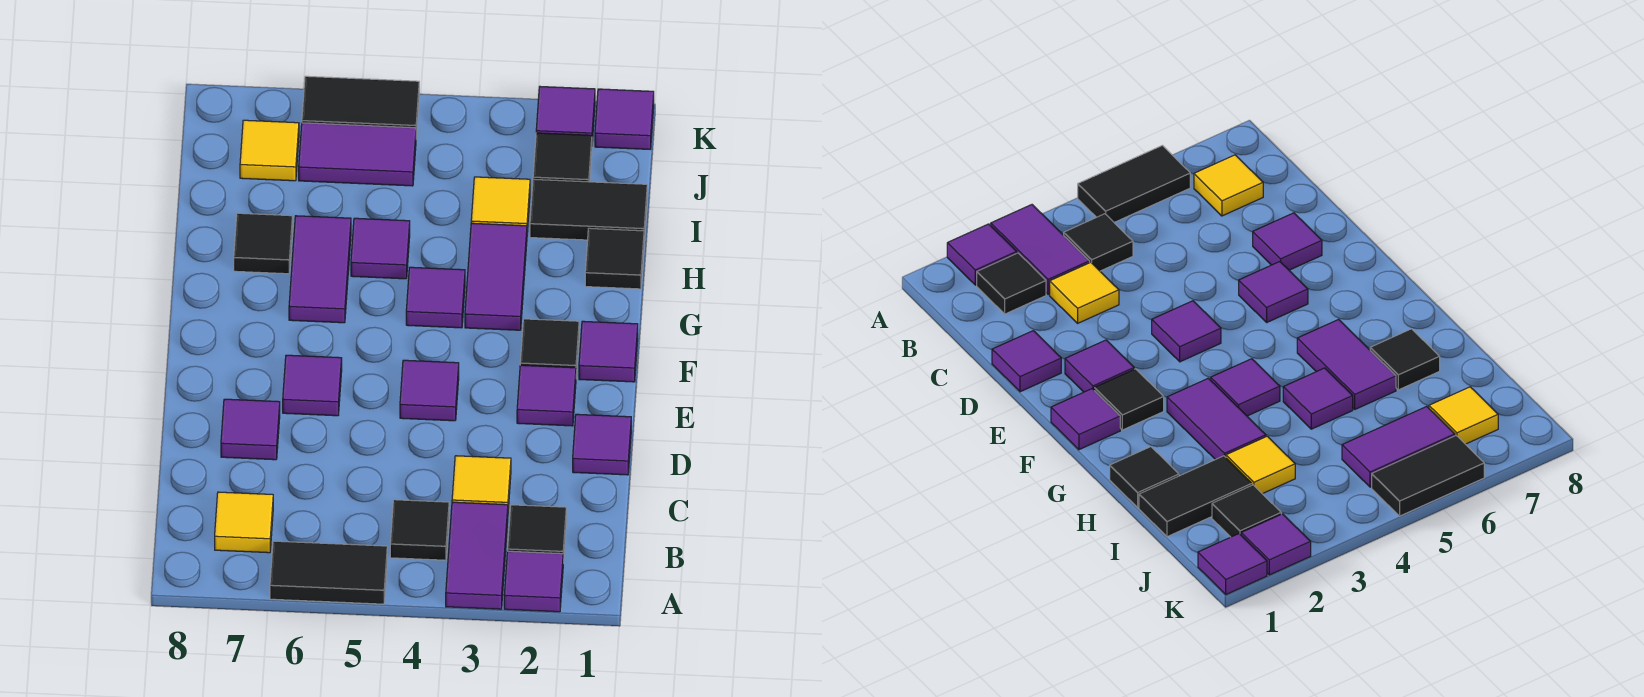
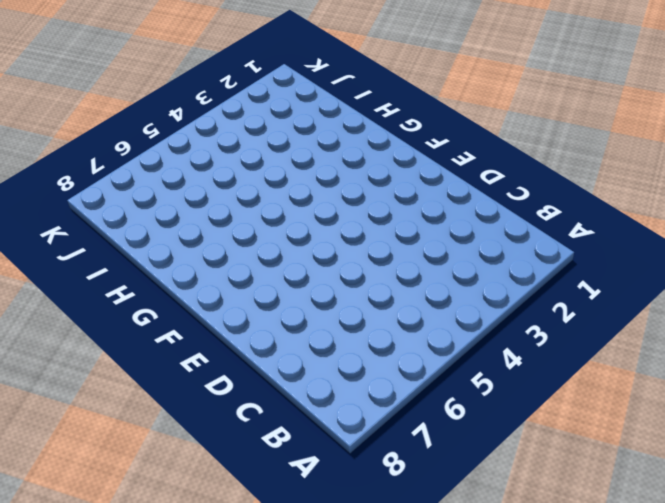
none -> purple 1x1 tile [504,551,563,612]
none -> purple 1x2 tile [446,502,508,609]
none -> black 1x2 tile [270,541,387,604]

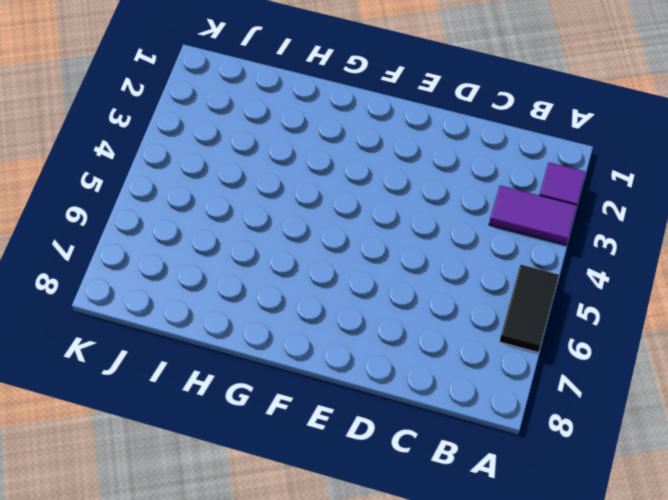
none -> black 1x1 tile [508,505,566,563]
none -> black 1x1 tile [390,500,449,560]
none -> yellow 1x1 tile [215,492,273,553]

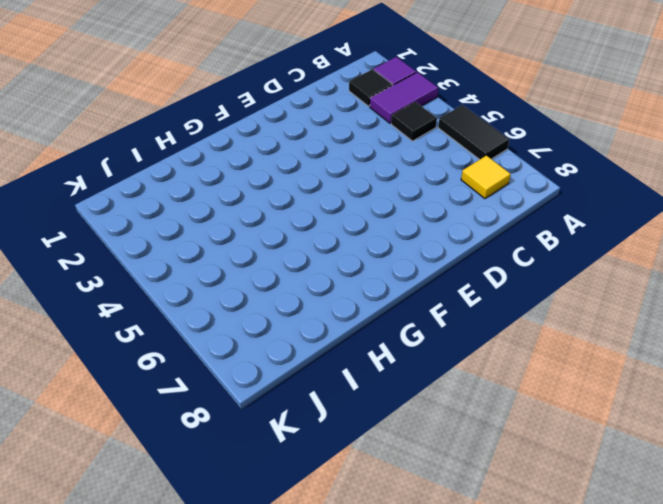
none -> yellow 1x1 tile [452,456,511,508]
none -> purple 1x1 tile [573,414,631,475]
none -> purple 1x1 tile [221,399,280,460]

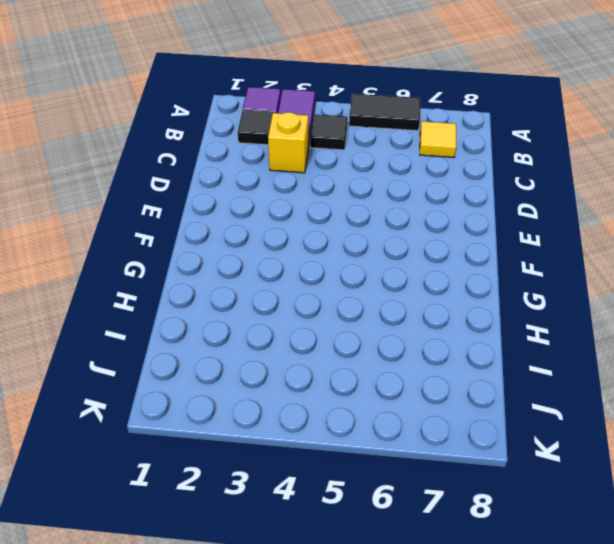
yellow 1x1 brick [268,112,308,173] -> yellow 1x1 tile [452,456,511,508]
none -> purple 1x1 tile [573,414,631,475]
none -> purple 1x1 tile [221,399,280,460]
none -> purple 1x1 tile [517,365,576,426]

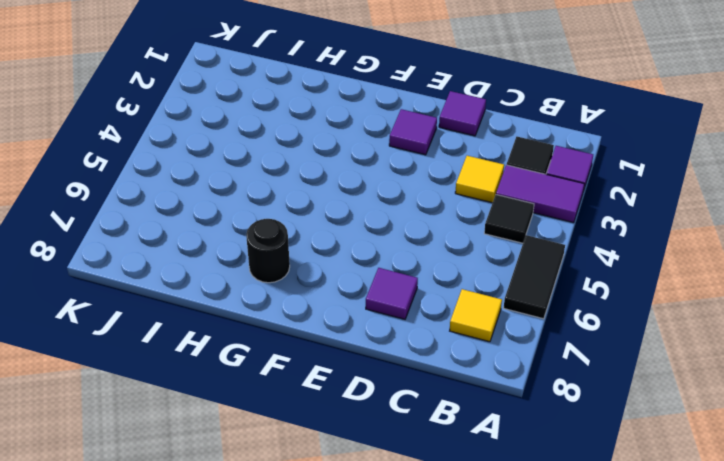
black 1x1 round brick [246,219,290,283] -> none
none -> purple 1x1 tile [400,360,459,421]
none -> purple 1x1 tile [283,355,342,416]
none -> purple 1x1 tile [579,321,638,382]

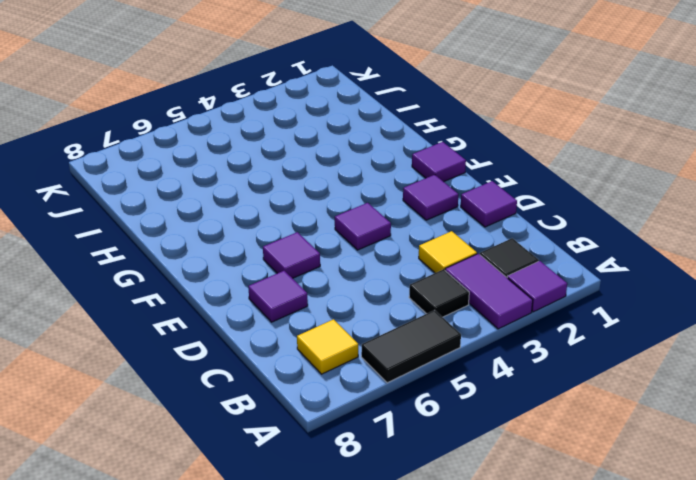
none -> black 1x1 tile [520,319,579,374]
none -> purple 1x2 tile [465,223,527,330]
none -> purple 1x1 tile [406,267,465,328]

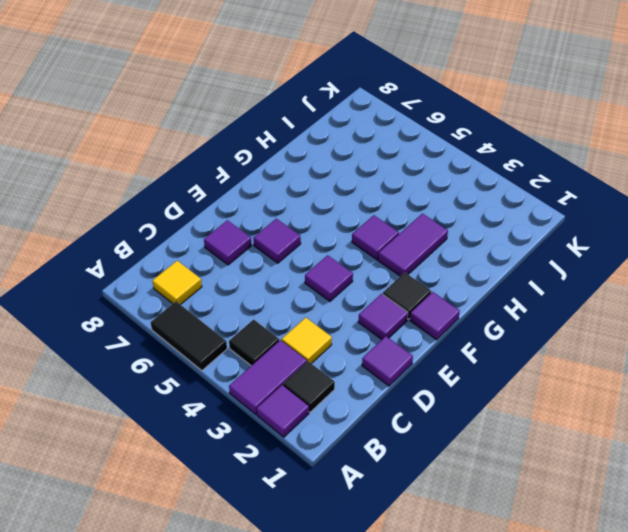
none -> purple 1x2 tile [289,216,351,323]
none -> black 1x1 tile [585,228,644,289]
none -> purple 1x1 tile [351,218,410,279]

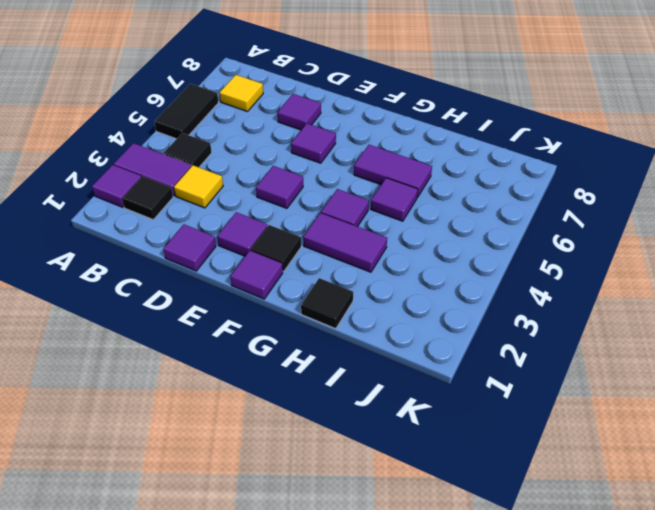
none -> black 1x1 tile [234,213,293,274]
none -> black 1x2 tile [530,179,647,240]
none -> yellow 1x1 tile [471,177,530,232]

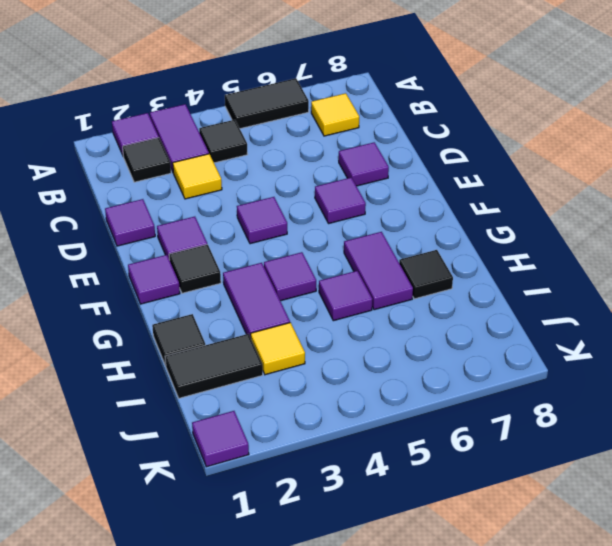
none -> black 1x1 tile [533,133,592,182]
none -> purple 1x2 tile [299,123,416,186]
none -> yellow 1x1 tile [240,120,299,181]

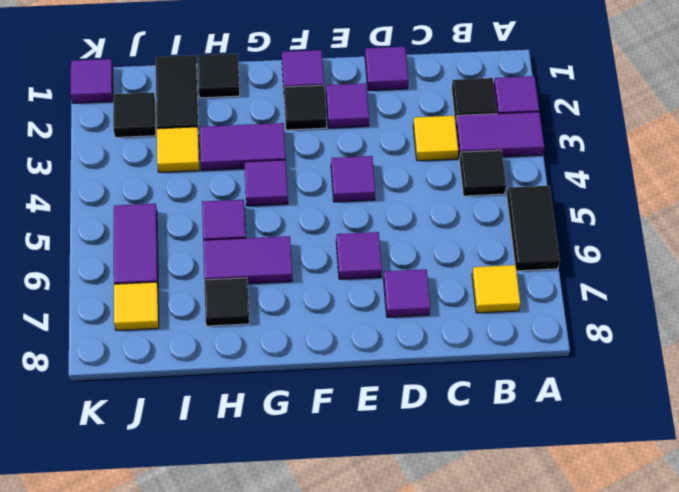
none -> purple 1x1 tile [536,87,595,141]
none -> black 1x2 tile [302,76,419,136]

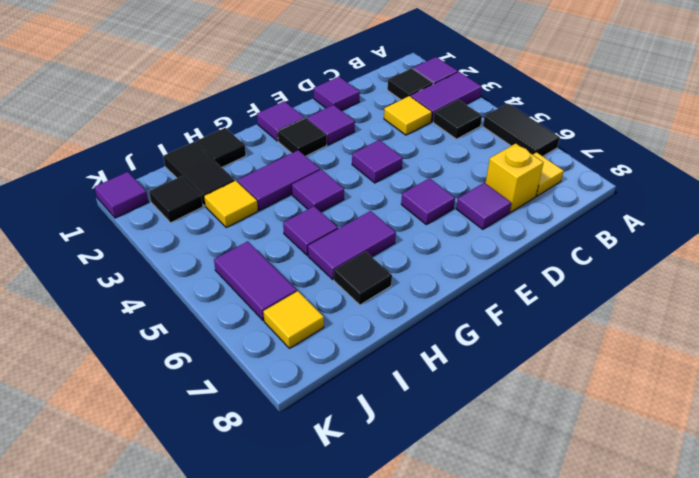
yellow 1x1 brick [486,144,544,212] -> none
none -> purple 1x1 tile [536,87,595,141]
none -> black 1x2 tile [302,76,419,136]

